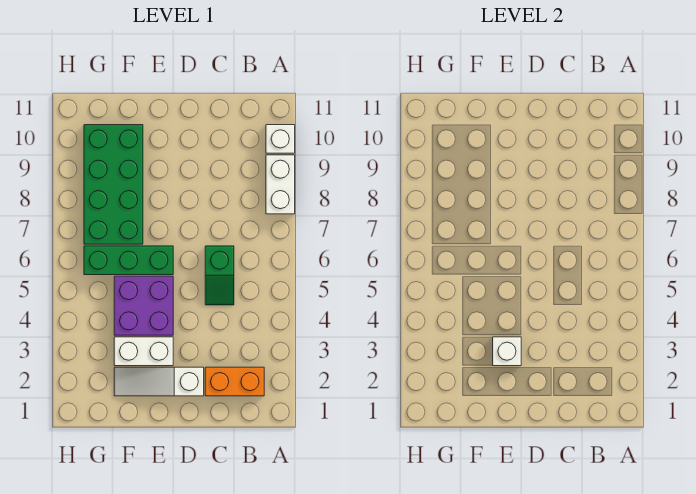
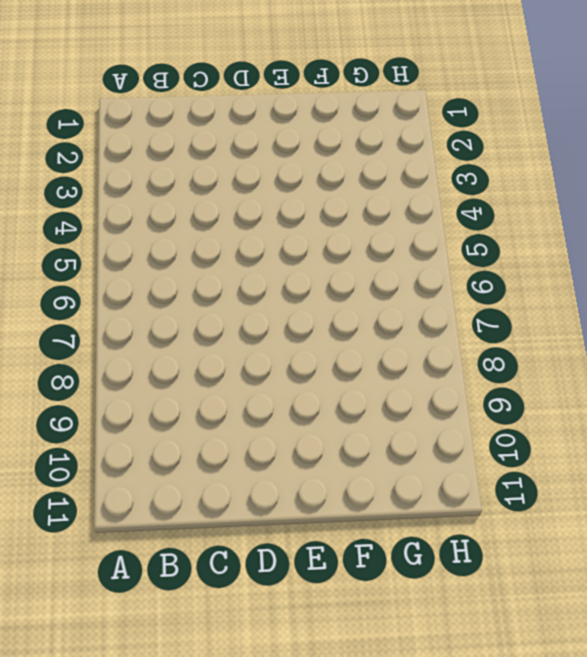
none -> white 1x2 brick [266,155,295,214]
none -> white 1x1 brick [266,125,295,153]

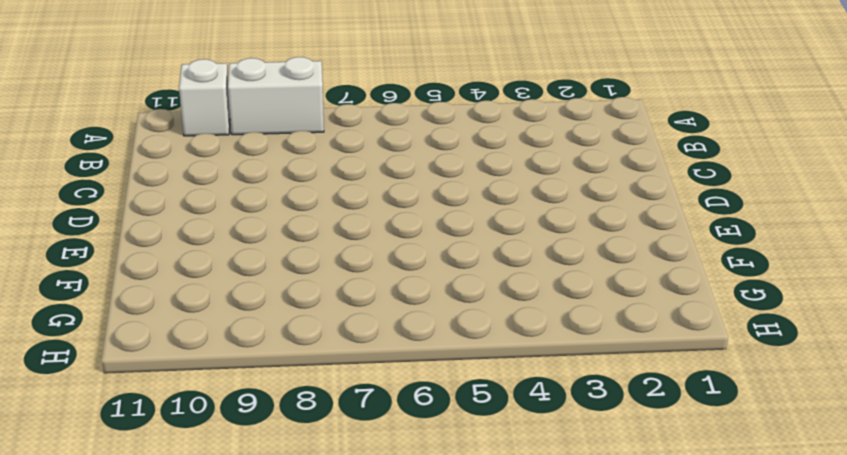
none -> orange 1x2 brick [205,367,264,396]
none -> green 1x2 slope [205,246,234,305]

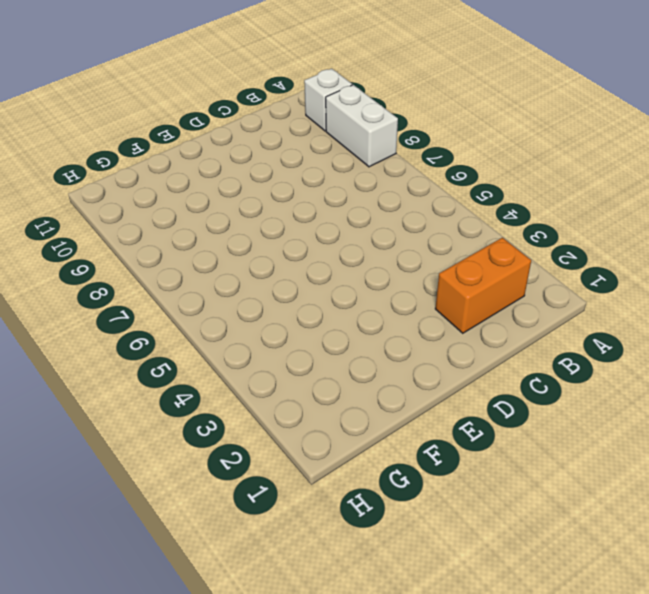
none -> green 1x2 slope [205,246,234,305]
none -> white 1x3 slope [114,367,204,396]

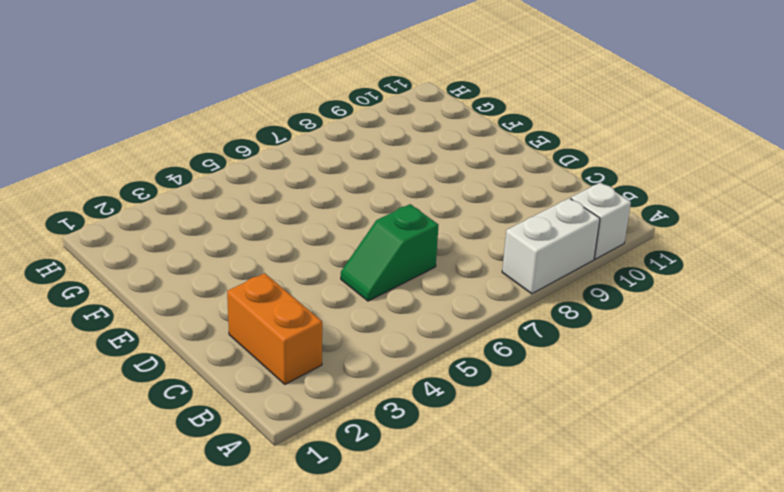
none -> white 1x3 slope [114,367,204,396]
none -> white 1x2 brick [114,337,173,366]

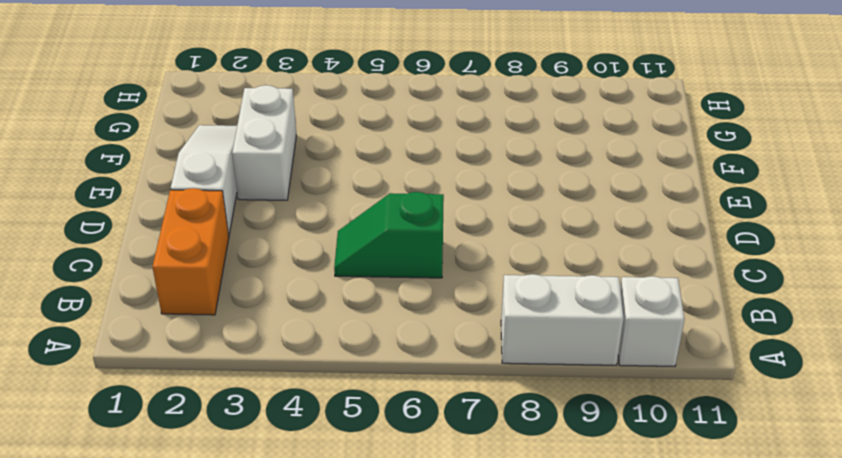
none -> purple 2x2 brick [114,276,173,335]
none -> green 1x3 brick [84,246,173,275]

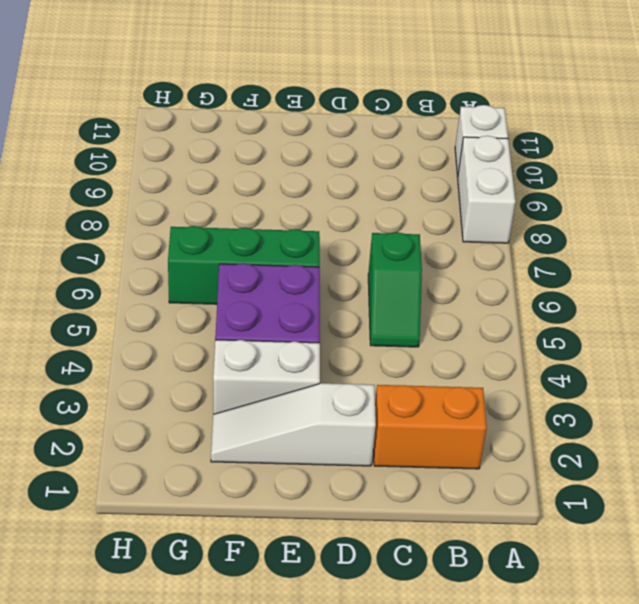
none -> green 2x4 brick [84,125,143,244]
none -> white 1x1 brick [493,337,521,366]

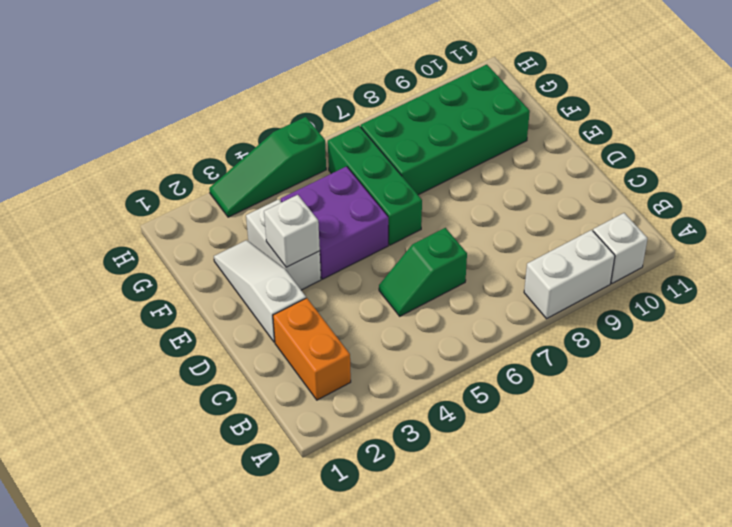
green 1x3 slope [209,117,326,217] -> none

